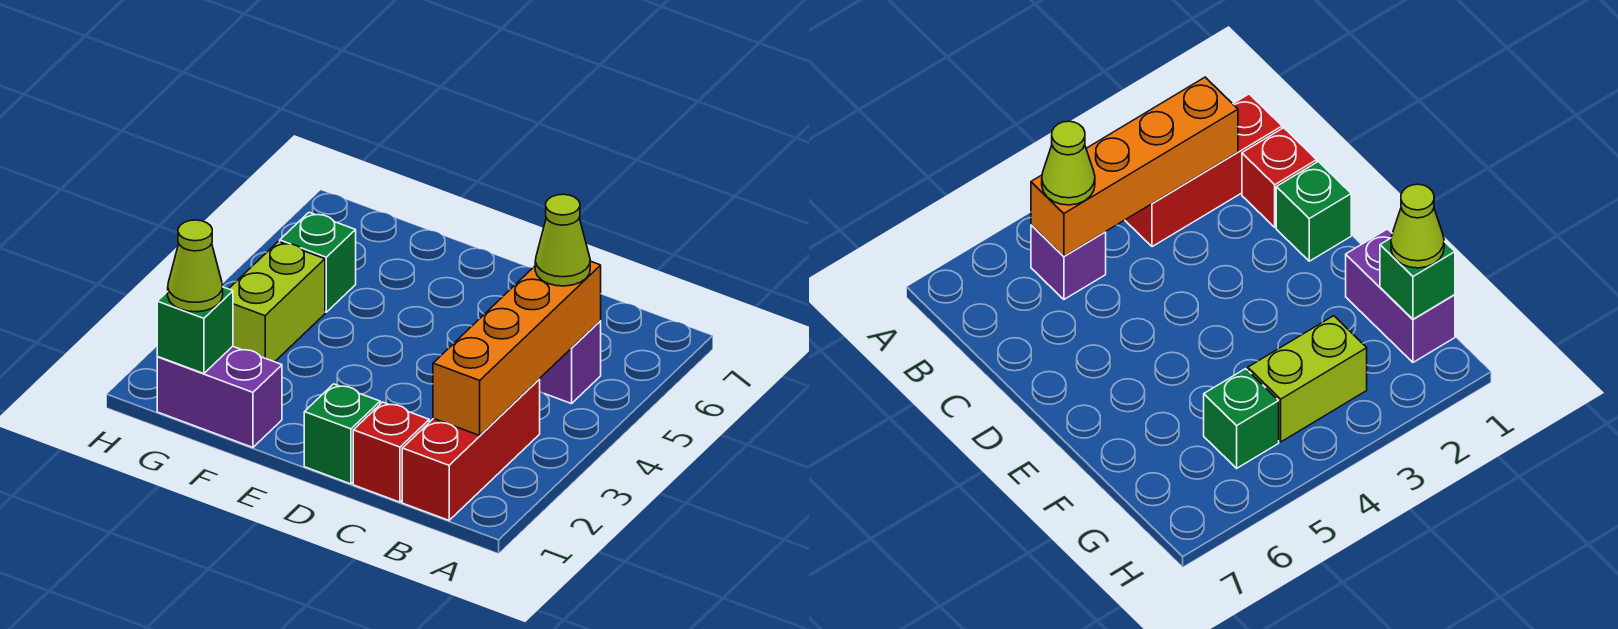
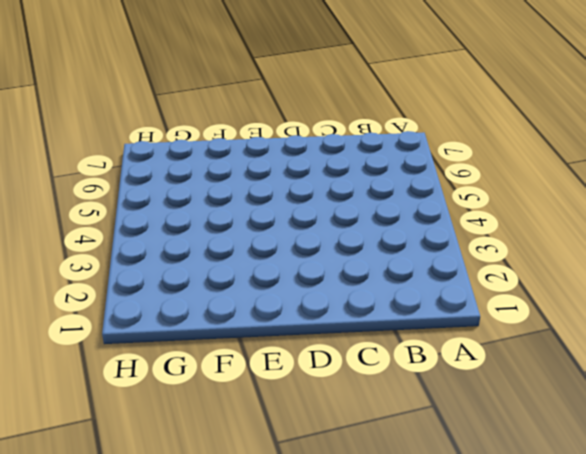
none -> red 1x3 brick [402,380,540,520]
none -> purple 1x1 brick [539,321,601,404]

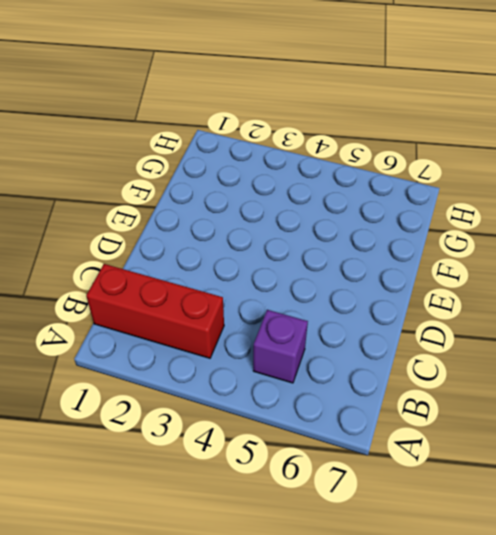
none -> red 1x1 brick [353,402,429,502]
none -> green 1x1 brick [304,384,380,484]

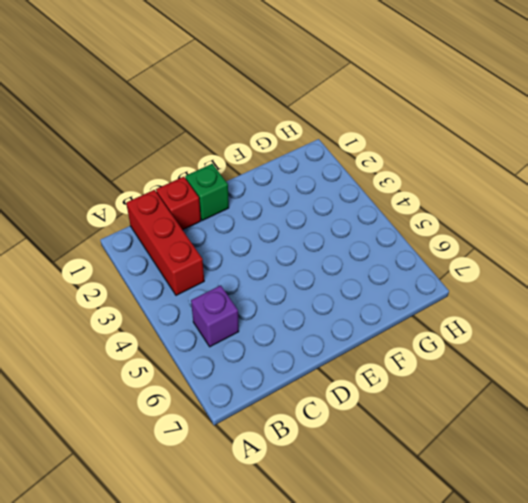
none -> purple 1x2 brick [157,346,282,447]
none -> lime 1x2 brick [229,242,325,362]

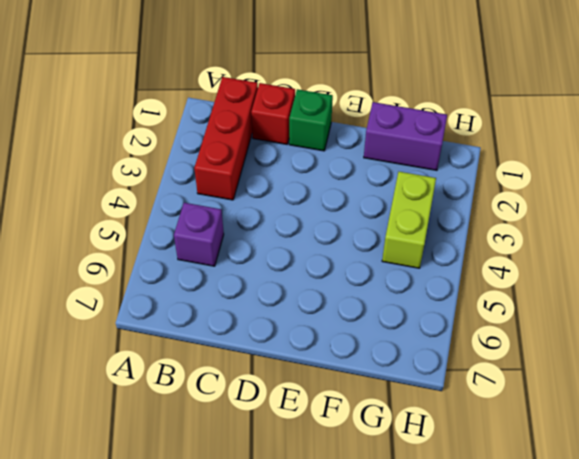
none -> green 1x1 brick [280,212,356,312]
none -> orange 1x4 brick [433,261,601,435]

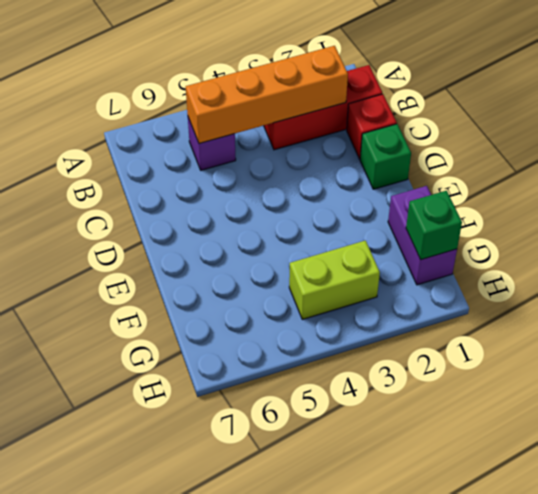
none -> green 1x1 brick [280,212,356,312]
none -> lime 1x1 cone [535,194,590,286]

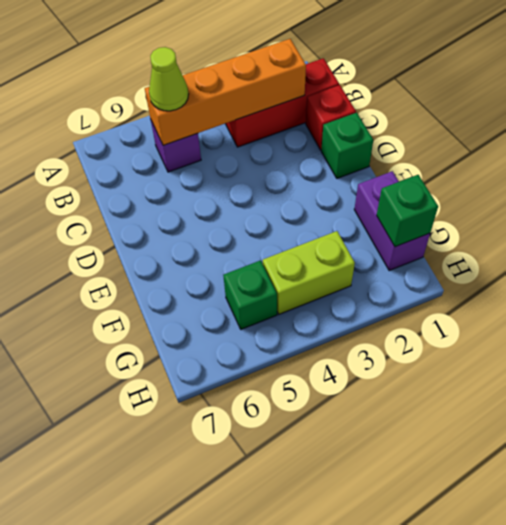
none -> lime 1x1 cone [168,220,223,312]

